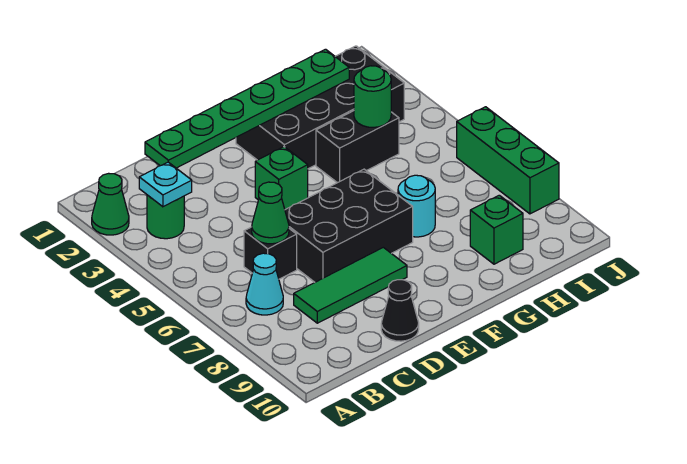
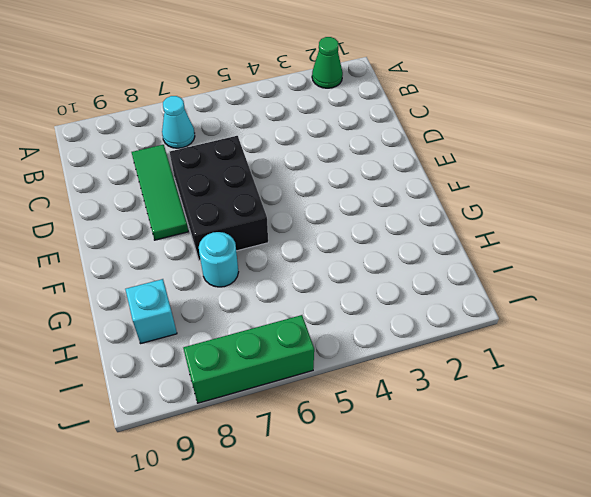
cyan 1x1 brick [125,279,177,344] -> green 1x1 brick [470,195,523,264]
none -> green 1x1 round brick [147,195,184,239]
none -> black 1x1 brick [244,227,297,279]
none -> black 1x1 cone [381,280,419,341]

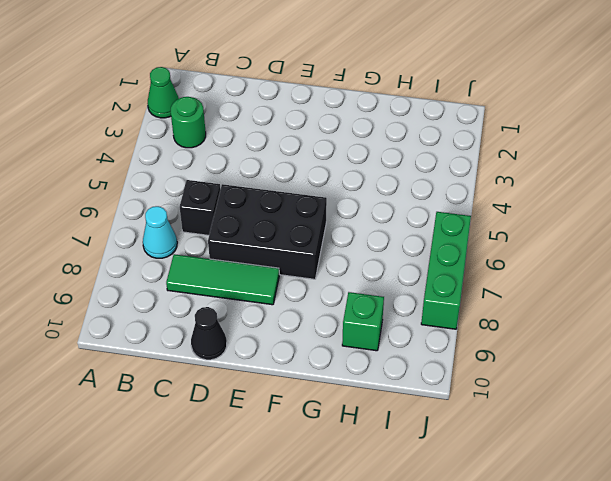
none -> green 1x1 brick [255,147,308,210]
none -> black 2x4 brick [236,46,404,169]
none -> black 1x2 brick [316,111,399,183]

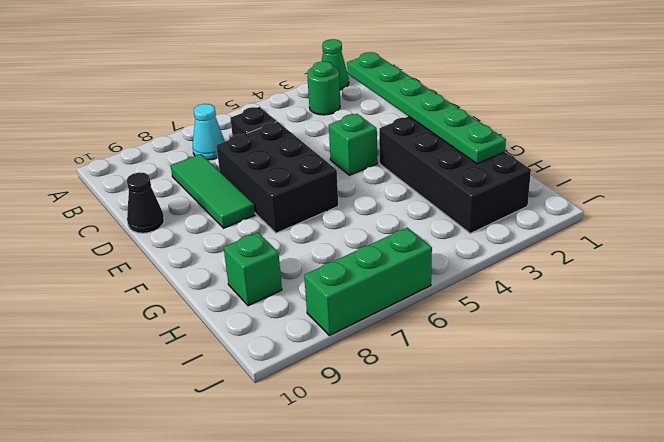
none -> black 1x2 brick [316,111,399,183]
none -> cyan 1x1 round brick [398,175,435,237]
none -> cyan 1x1 plate [139,162,192,207]

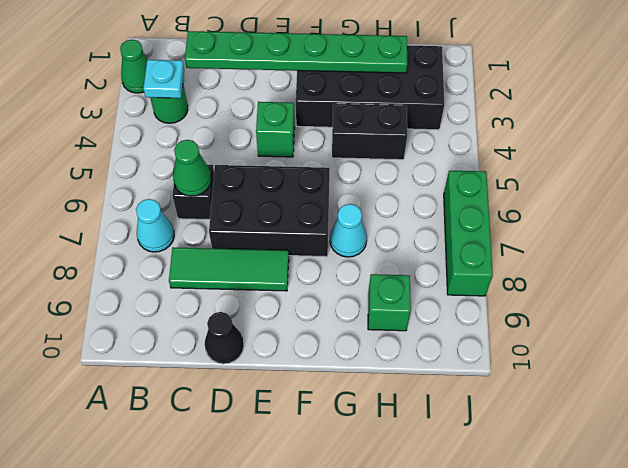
cyan 1x1 cone [330,204,367,257] -> cyan 1x1 round brick [398,175,435,237]
none -> green 1x1 round brick [354,66,391,127]

